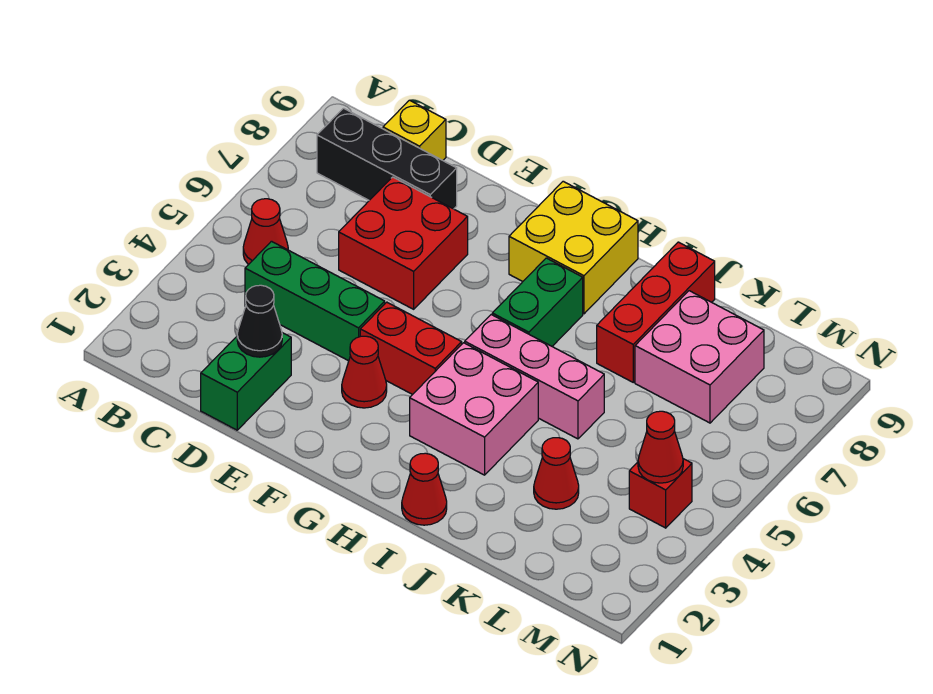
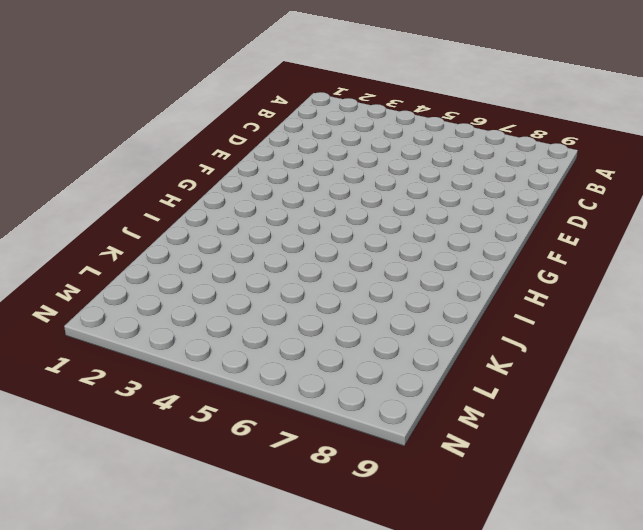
none -> red 1x1 cone [243,199,288,264]
none -> black 1x3 brick [317,108,457,209]
none -> green 1x3 brick [245,241,385,361]

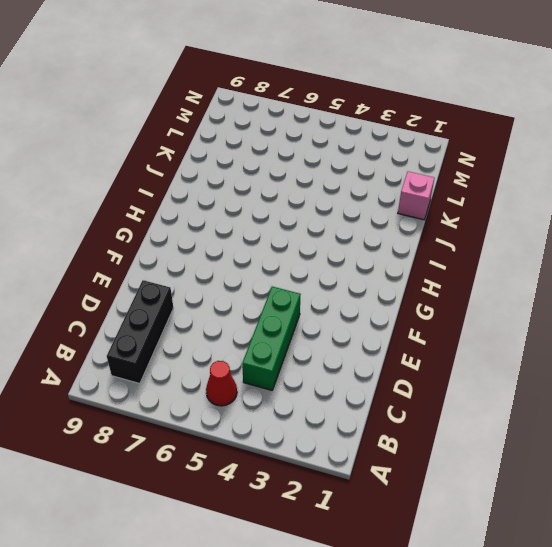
pink 1x1 brick [398,171,434,220] -> none
none -> yellow 1x1 brick [383,100,446,160]
none -> green 1x2 brick [201,333,291,430]
none -> red 2x2 brick [339,177,468,309]

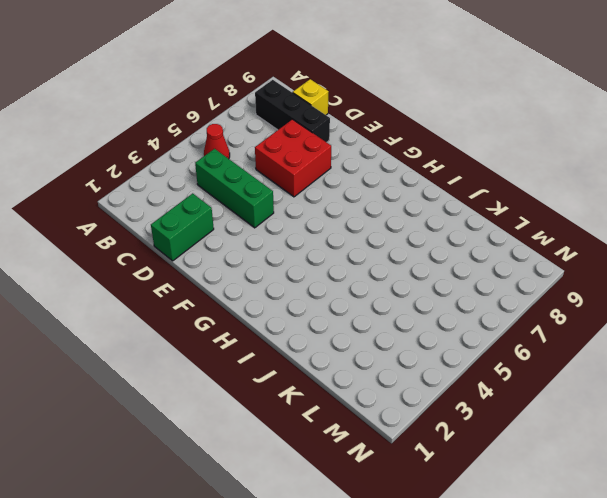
none -> red 1x1 cone [342,336,387,408]
none -> red 1x2 brick [360,302,462,395]
none -> yellow 2x2 brick [509,181,638,314]

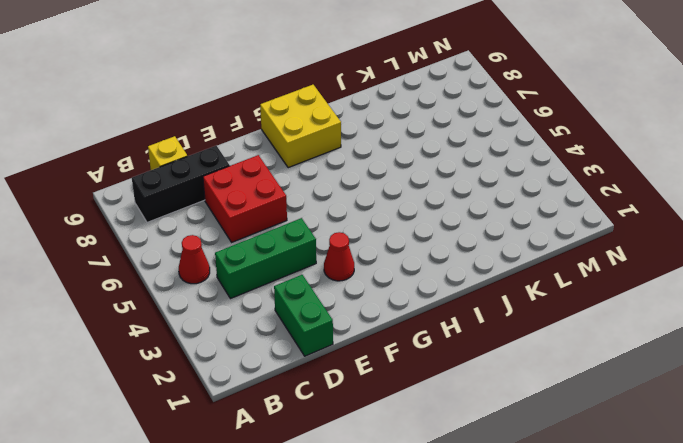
none -> red 1x2 brick [360,302,462,395]
none -> pink 2x2 brick [410,343,538,475]
none -> pink 1x3 brick [465,315,604,439]

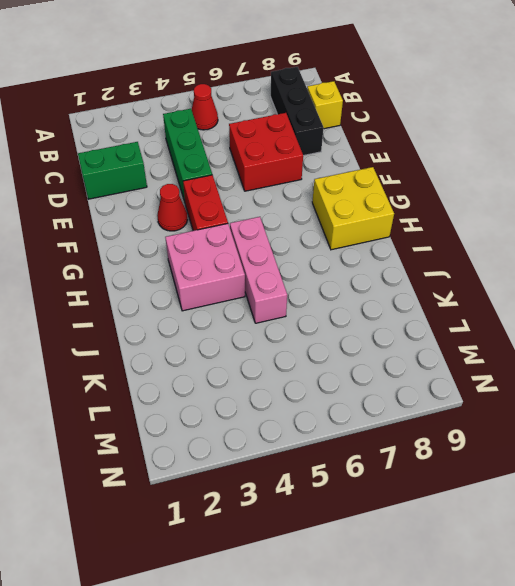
none -> green 1x2 brick [492,258,583,346]
none -> red 1x1 cone [402,453,447,525]
none -> red 1x3 brick [597,242,715,382]

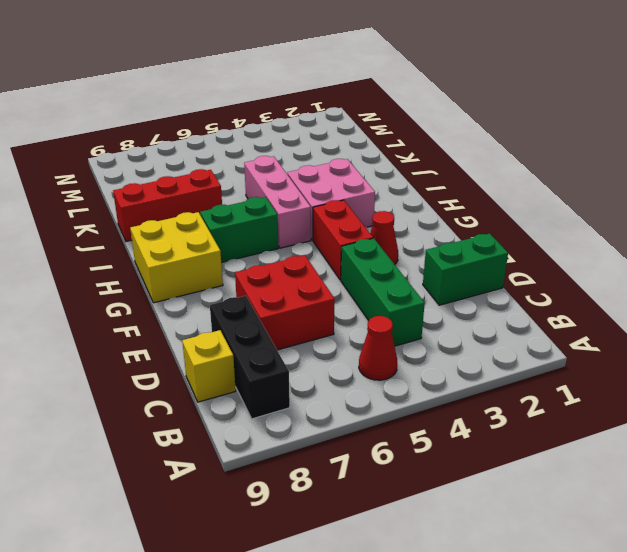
none -> red 1x1 cone [402,453,447,525]
none -> red 1x1 cone [534,438,579,509]
none -> pink 2x2 brick [635,291,764,423]

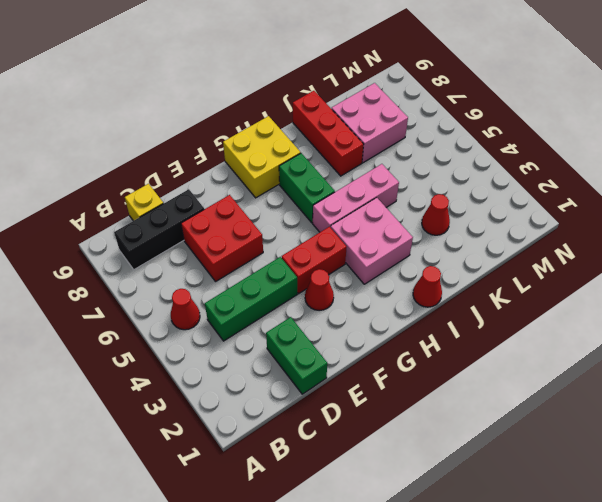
none -> red 1x1 brick [629,459,692,528]
none -> black 1x1 cone [237,285,282,357]
none -> red 1x1 cone [638,411,683,483]

